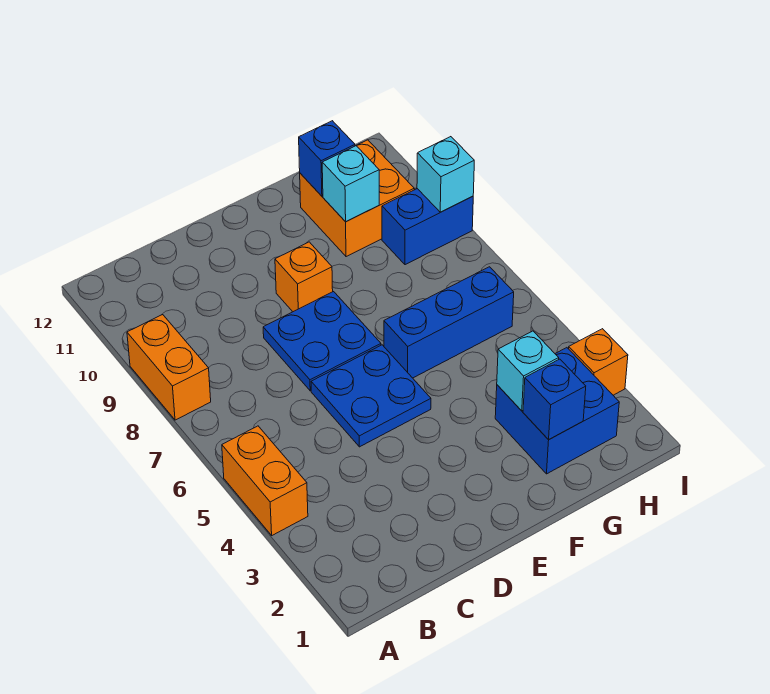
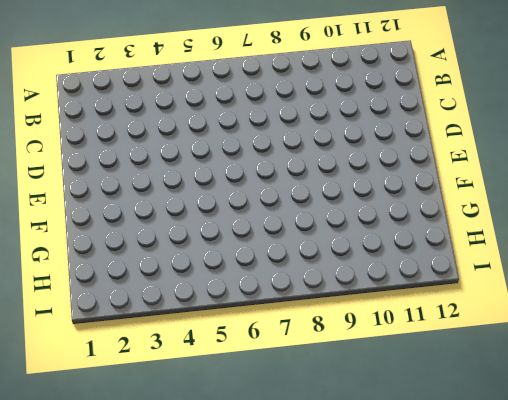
none -> orange 1x2 brick [222,426,308,535]
none -> orange 1x2 brick [127,315,211,420]
none -> blue 2x2 plate [311,345,431,447]

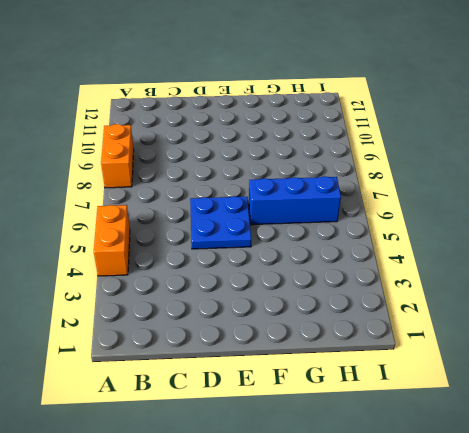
none -> blue 2x2 plate [263,292,381,391]
none -> orange 1x1 brick [275,242,333,312]
none -> blue 2x2 brick [495,348,619,474]

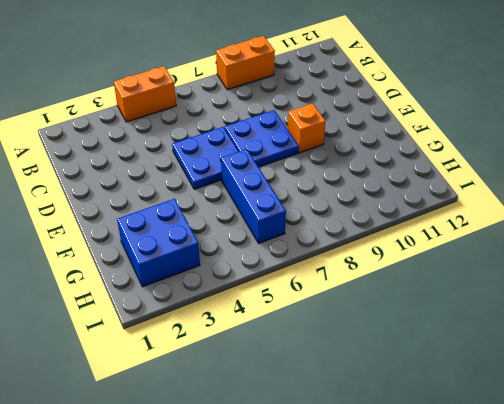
none -> orange 2x2 brick [300,140,414,257]
none -> blue 1x2 brick [382,189,473,265]
none -> orange 1x1 brick [569,329,628,395]

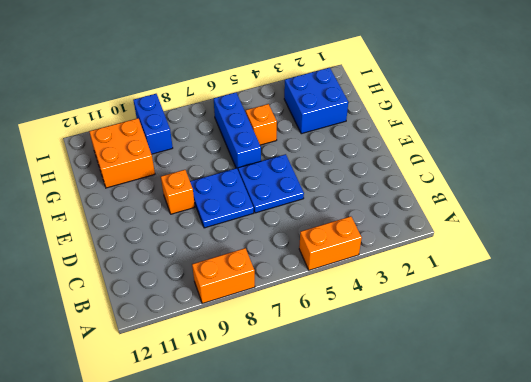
orange 1x1 brick [246,104,277,145] -> orange 1x1 brick moved to [569,329,628,395]
none -> blue 1x1 brick [523,359,586,440]
none -> cyan 1x1 brick [497,331,559,411]
none -> cyan 1x1 brick [322,146,379,222]

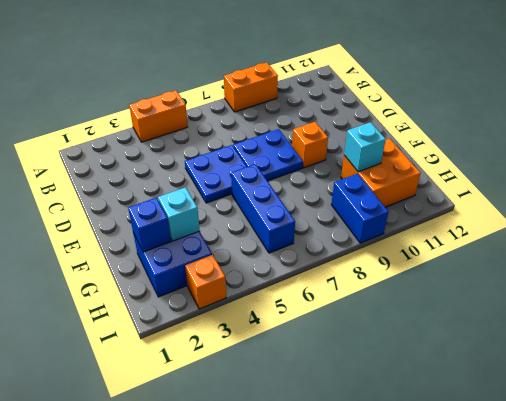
none -> blue 1x1 brick [299,121,355,196]
none -> cyan 1x1 brick [417,137,474,212]

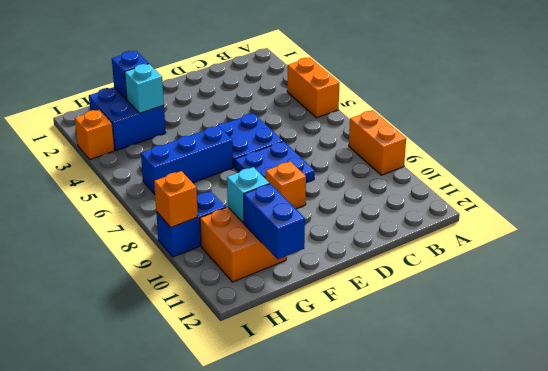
blue 1x2 brick [244,184,305,259] -> blue 1x1 brick [299,121,355,196]
orange 1x1 brick [154,171,198,227] -> cyan 1x1 brick [417,137,474,212]

